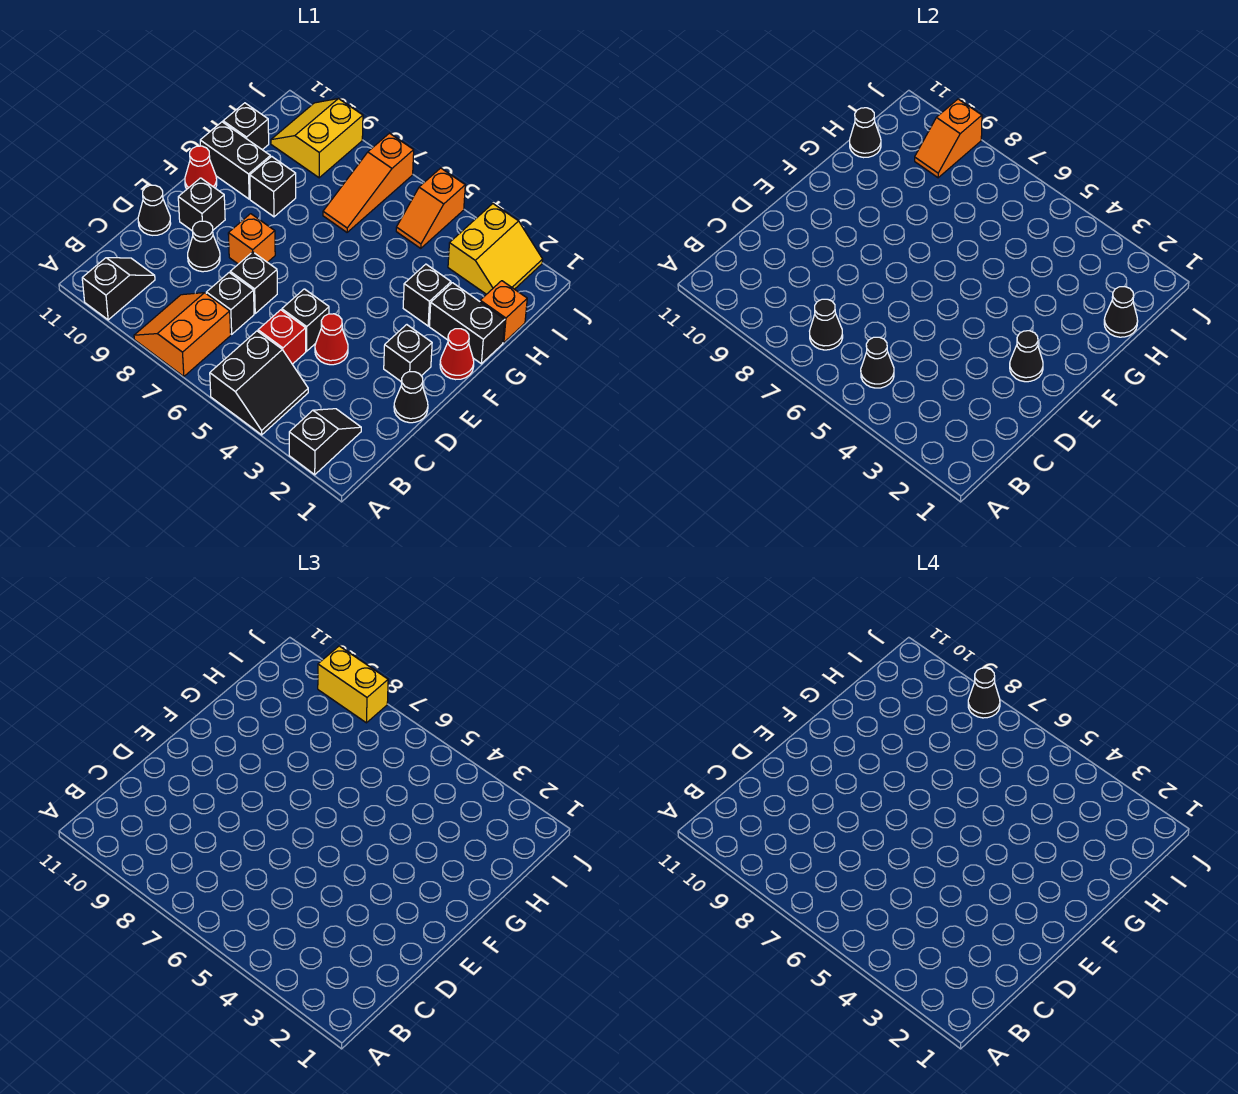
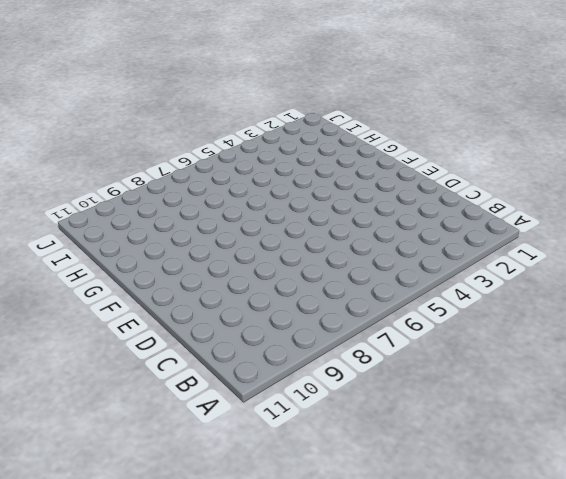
none -> black 1x2 slope [289,409,361,475]
none -> black 2x2 slope [210,331,308,435]
none -> orange 2x2 slope [134,293,231,377]
none -> black 1x2 slope [82,258,155,320]

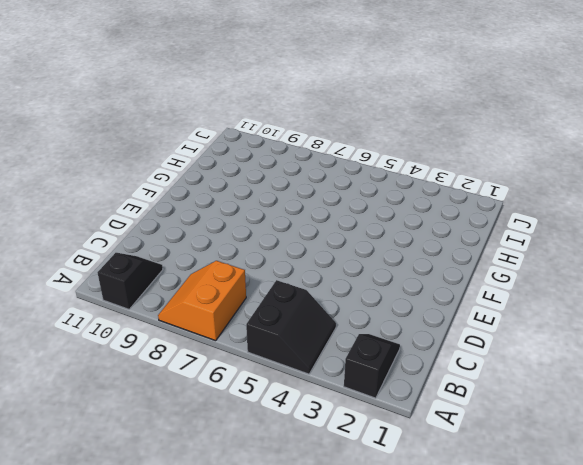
none -> red 1x1 brick [258,310,306,364]
none -> black 1x1 brick [206,273,254,334]
none -> black 1x1 cone [394,372,428,423]
none -> red 1x1 cone [315,314,348,365]

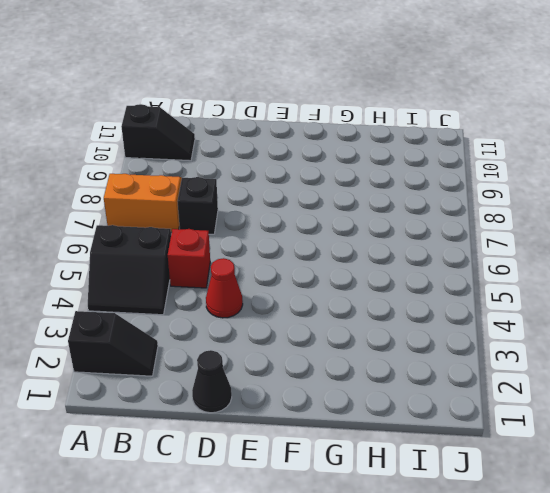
none -> black 1x1 brick [282,289,329,351]
none -> black 1x1 brick [230,252,277,313]
none -> black 1x1 cone [188,221,220,272]
none -> black 1x1 cone [138,185,171,235]

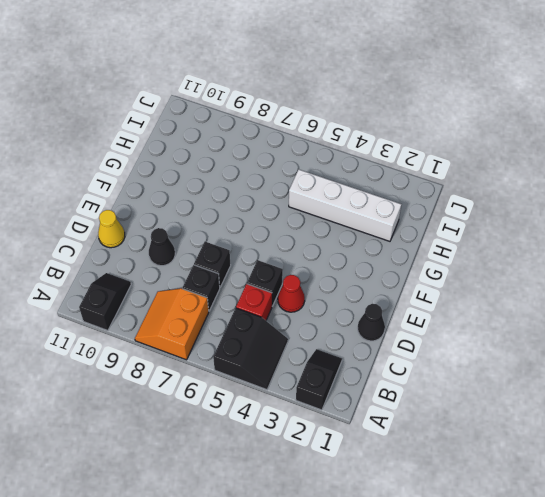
yellow 1x1 cone [98,210,125,248] -> black 1x1 cone [138,185,171,235]
white 1x4 brick [289,170,401,241] -> none
none -> black 1x1 brick [384,325,432,382]
none -> orange 1x1 brick [228,214,275,264]
none -> black 1x1 brick [178,178,225,231]
none -> red 1x1 cone [440,329,474,380]

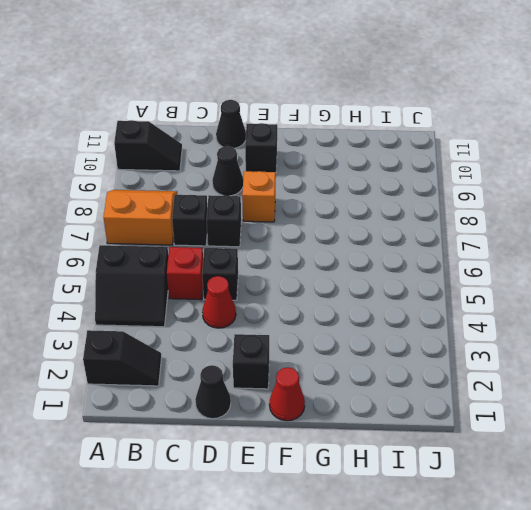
none -> red 1x1 cone [185,146,217,189]
none -> black 1x2 brick [429,283,505,364]
none -> black 1x1 brick [403,264,451,326]
none -> black 1x1 brick [250,156,296,217]

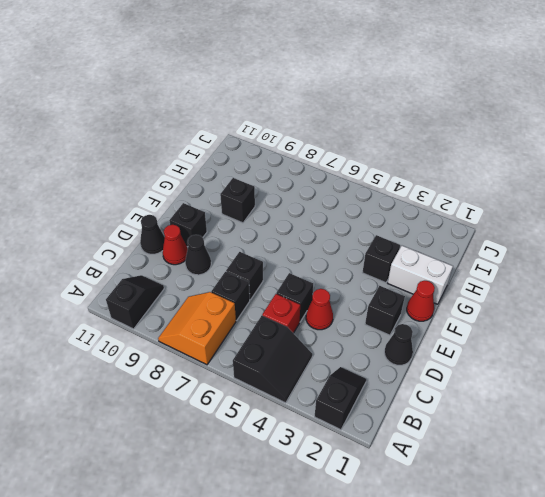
red 1x1 cone [163,225,188,265] -> red 1x1 cone moved to [185,146,217,189]
white 1x2 brick [388,246,453,304] -> black 1x2 brick [429,283,505,364]
none -> orange 1x1 brick [228,214,275,264]
none -> black 1x2 brick [200,122,270,199]
none -> orange 1x1 brick [480,281,527,343]
none -> orange 1x3 slope [323,133,414,232]

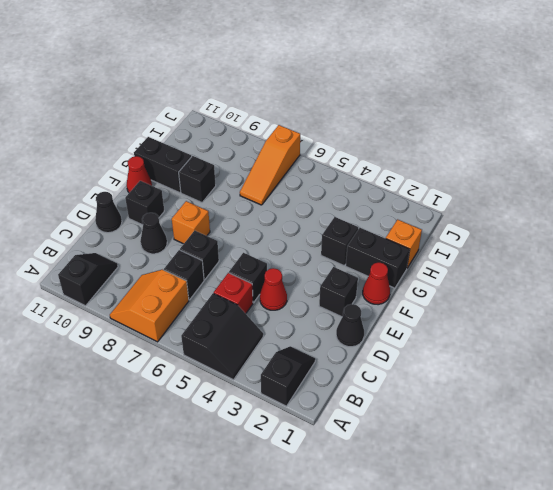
none -> black 1x1 brick [223,103,269,150]
none -> yellow 2x2 slope [448,204,543,294]
none -> orange 1x2 slope [396,168,465,248]
none -> yellow 2x2 slope [271,99,363,178]

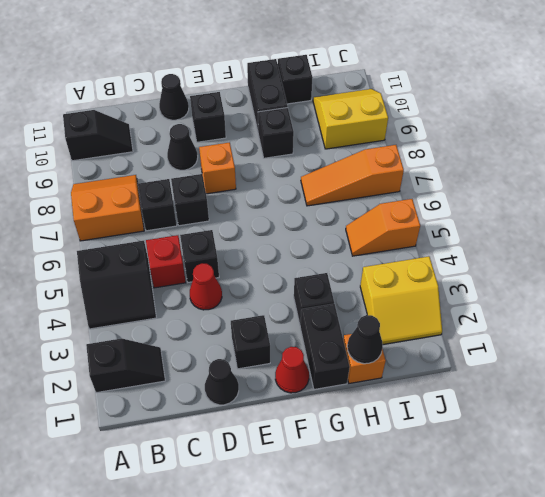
none -> red 1x1 cone [185,146,217,189]
none -> black 1x1 cone [861,337,894,388]
none -> black 1x1 cone [810,299,843,350]
none -> black 1x1 cone [1010,331,1043,382]

